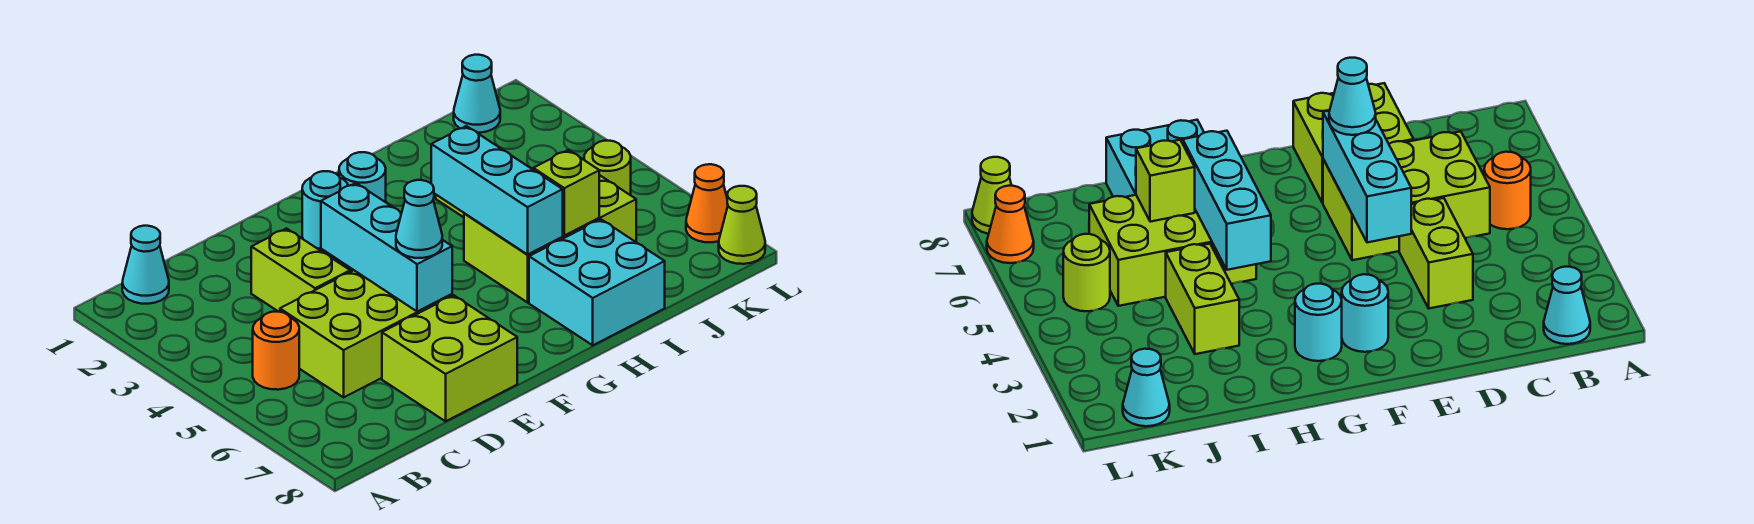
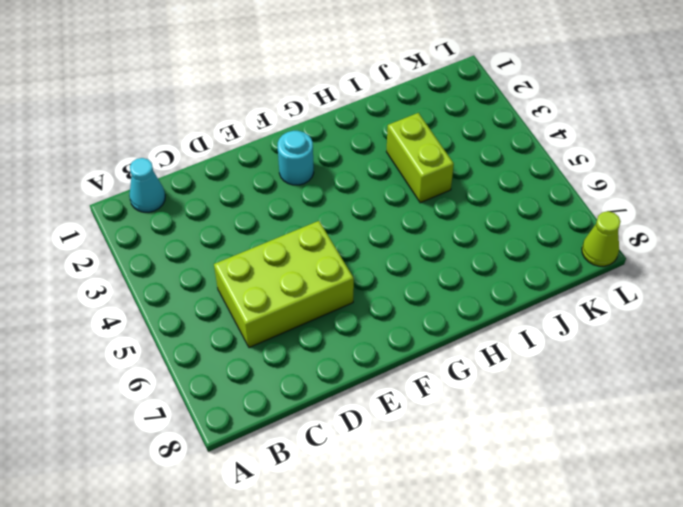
none -> orange 1x1 round brick [253,312,299,390]
none -> lime 1x2 brick [251,229,350,312]
none -> lime 2x2 brick [382,295,517,421]

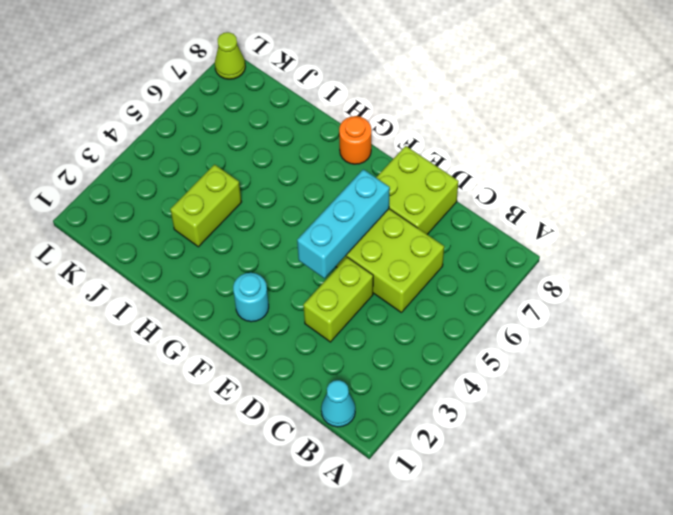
orange 1x1 round brick [339,116,371,164] -> orange 1x1 round brick moved to [253,312,299,390]
none -> cyan 1x1 round brick [339,152,386,202]
none -> lime 2x3 brick [464,175,636,302]
none -> cyan 2x2 brick [529,219,665,345]

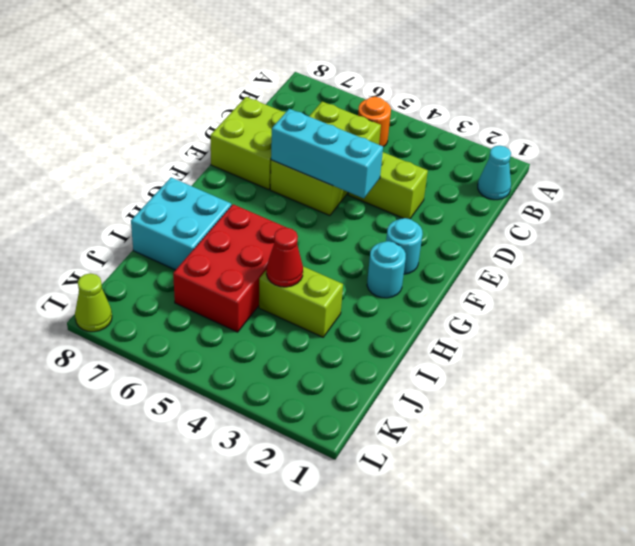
red 2x3 brick [173,204,287,332] -> lime 2x3 brick [464,175,636,302]
red 1x1 cone [266,228,303,287] -> none
none -> cyan 1x1 cone [454,55,500,133]
none -> lime 1x1 round brick [584,141,631,195]
none -> orange 1x1 cone [686,164,728,242]

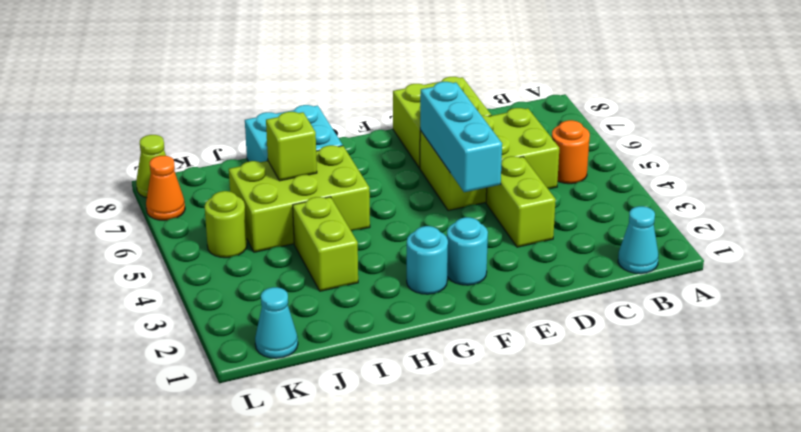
none -> cyan 1x3 brick [431,126,563,254]
none -> cyan 1x1 cone [396,180,442,258]

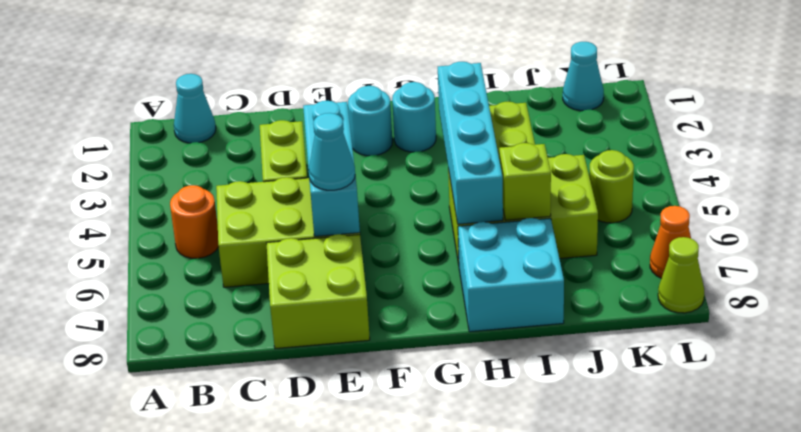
cyan 1x4 brick [438,62,503,224] -> cyan 1x3 brick [431,126,563,254]

